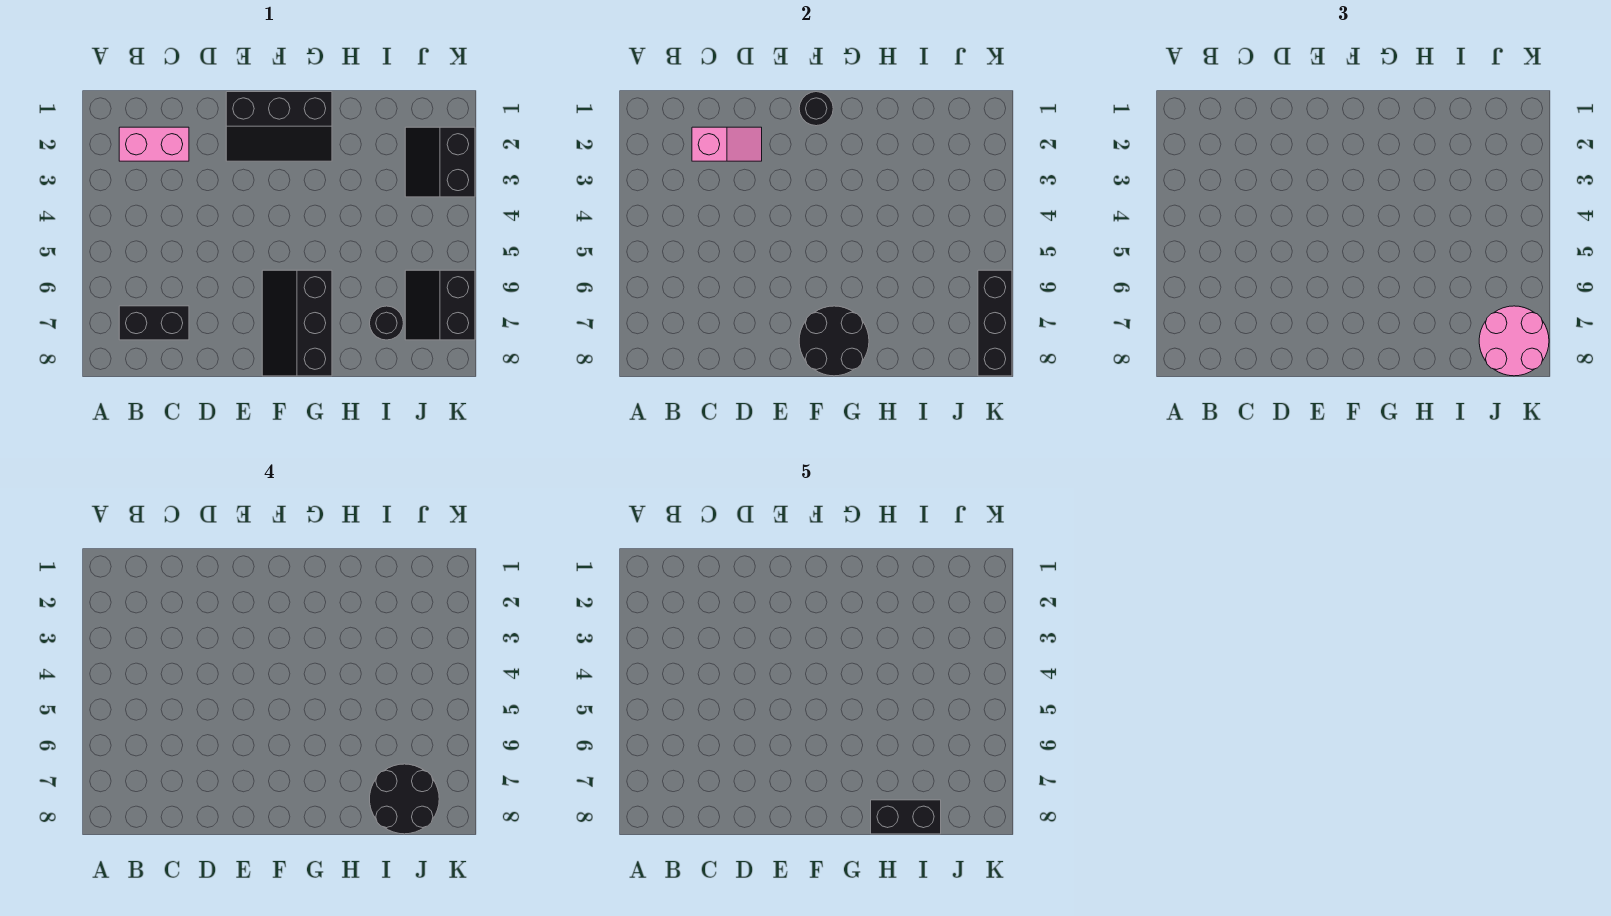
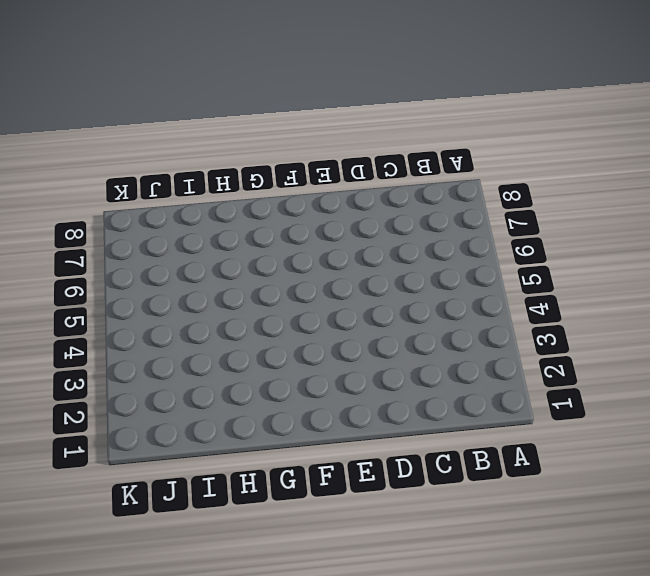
none -> pink 1x2 brick [119,127,189,161]
none -> black 1x2 brick [119,306,189,340]
none -> black 2x3 slope [226,92,332,161]

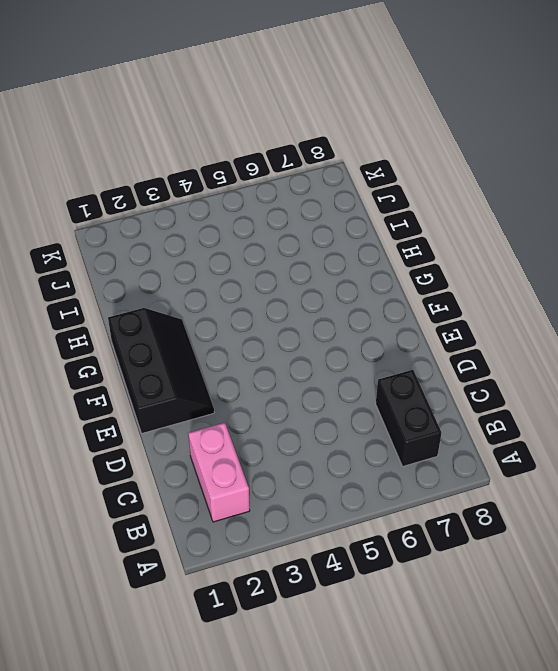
none -> black 2x3 slope [262,270,332,376]
none -> black 1x1 round brick [370,306,403,340]
none -> black 2x2 slope [405,127,475,197]

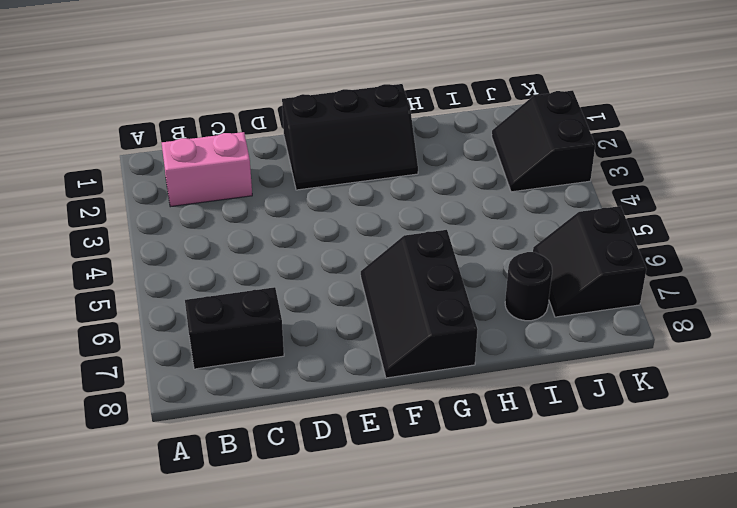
none -> pink 1x2 slope [692,127,762,161]
none -> black 1x1 round brick [799,92,833,126]
none -> black 2x2 round brick [799,306,869,376]

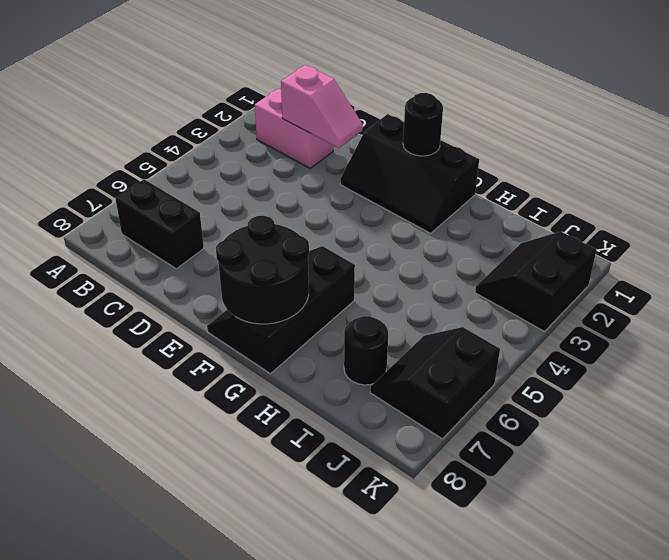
none -> black 1x3 brick [978,270,1012,376]
none -> pink 2x2 round brick [1479,306,1549,376]
none -> black 2x2 round brick [370,764,439,834]

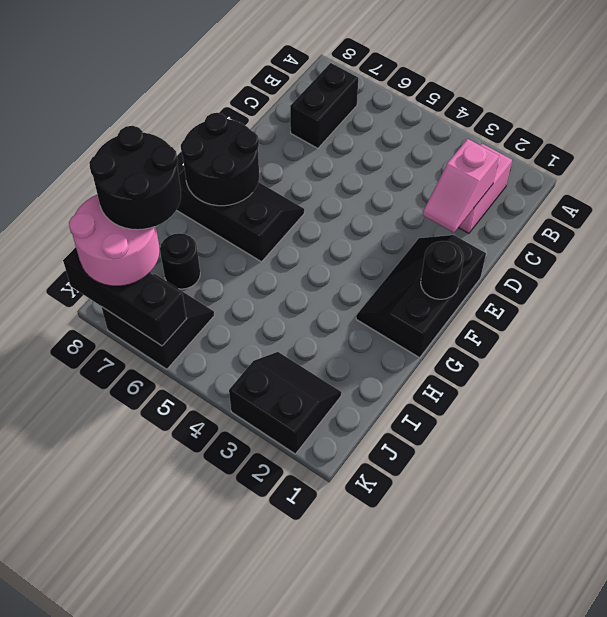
none -> black 1x2 brick [871,800,941,834]

